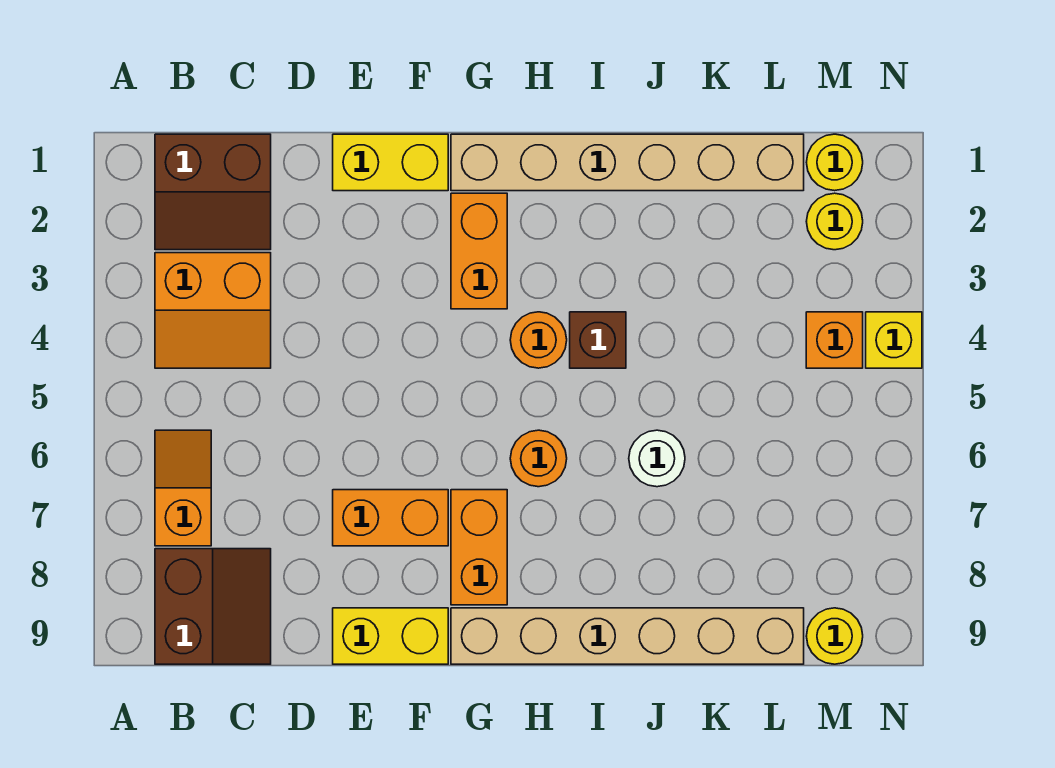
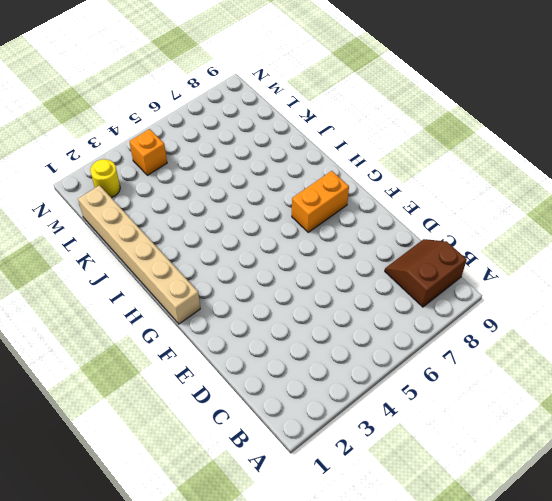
none -> brown 2x2 slope [155,134,271,250]
none -> orange 2x2 slope [155,253,271,368]
none -> orange 1x2 slope [155,430,211,546]

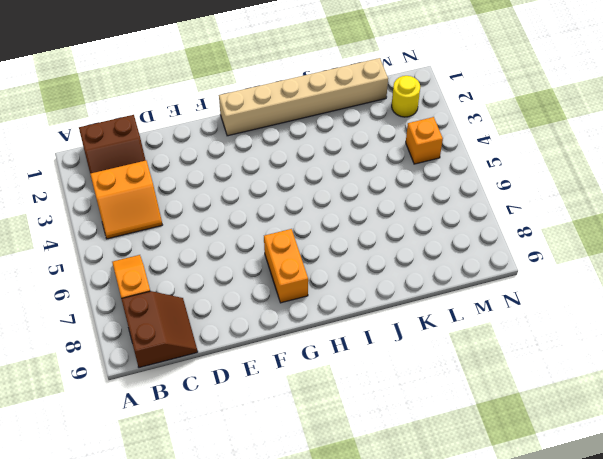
none -> yellow 1x2 brick [333,134,448,191]
none -> orange 1x2 brick [333,490,448,546]
none -> yellow 1x2 brick [333,608,448,664]

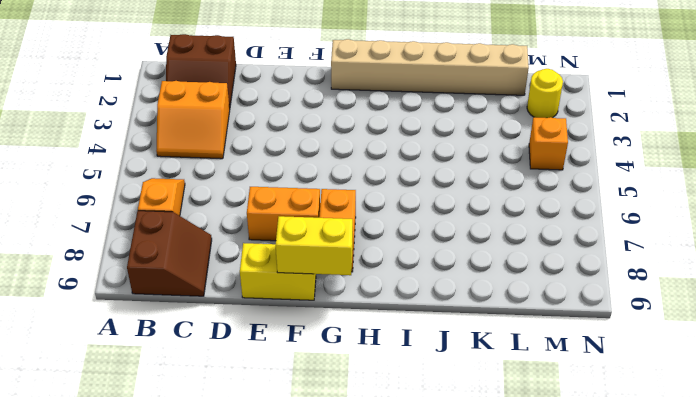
yellow 1x2 brick [276,216,353,275] -> yellow 1x2 brick moved to [333,134,448,191]
none -> orange 1x2 brick [451,193,507,309]
none -> tan 1x6 brick [451,608,804,664]
none -> orange 1x1 round brick [510,312,567,368]

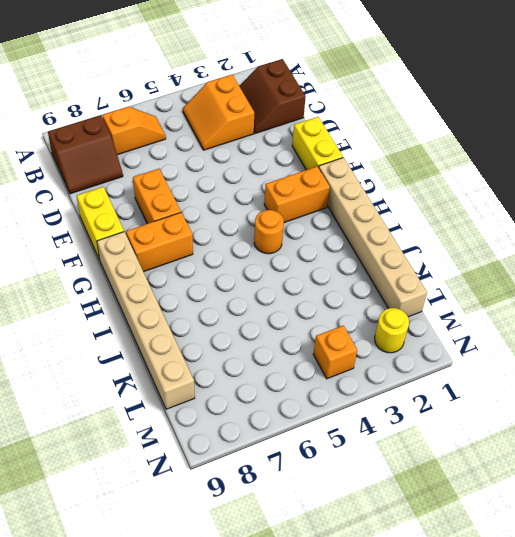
none -> orange 1x1 round brick [510,430,567,487]
none -> brown 1x1 brick [570,312,626,368]
none -> white 1x1 round brick [629,430,685,487]

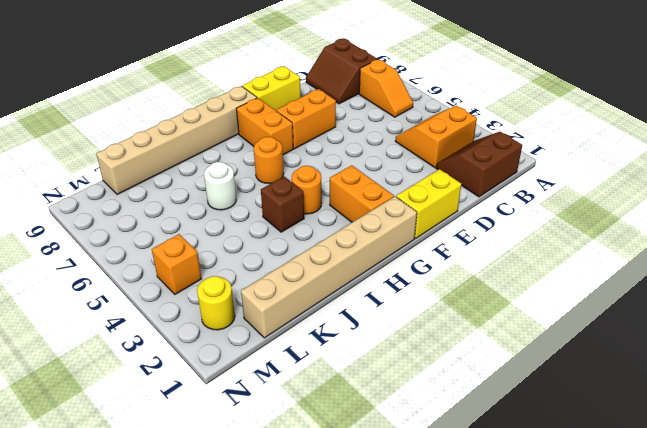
none -> yellow 1x1 round brick [806,134,863,191]
none -> yellow 1x1 round brick [806,608,863,664]
none -> yellow 1x1 brick [866,312,922,368]

